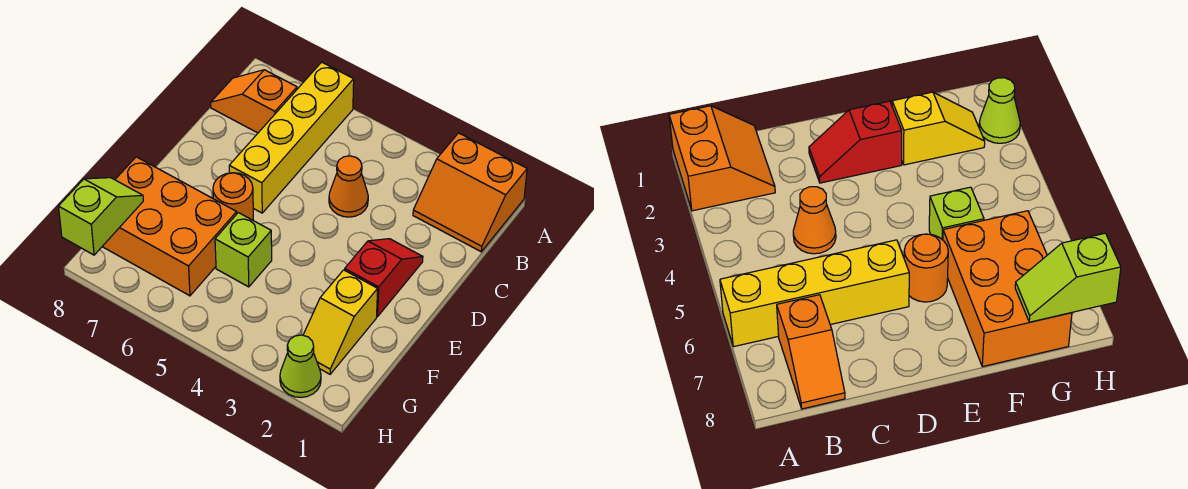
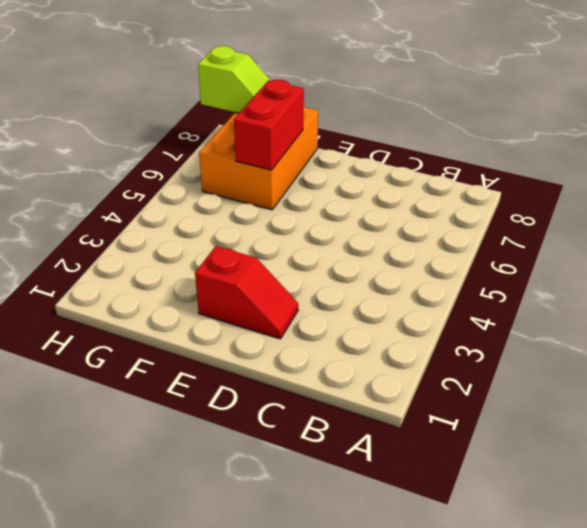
red 1x2 brick [234,80,304,170] -> none
none -> orange 2x2 slope [413,133,527,252]
none -> yellow 1x4 brick [229,62,354,213]

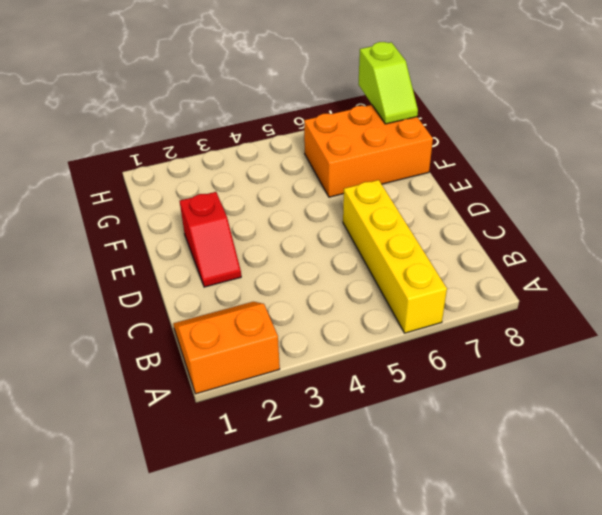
none -> orange 1x2 slope [211,70,297,133]
none -> orange 1x1 cone [329,156,368,217]

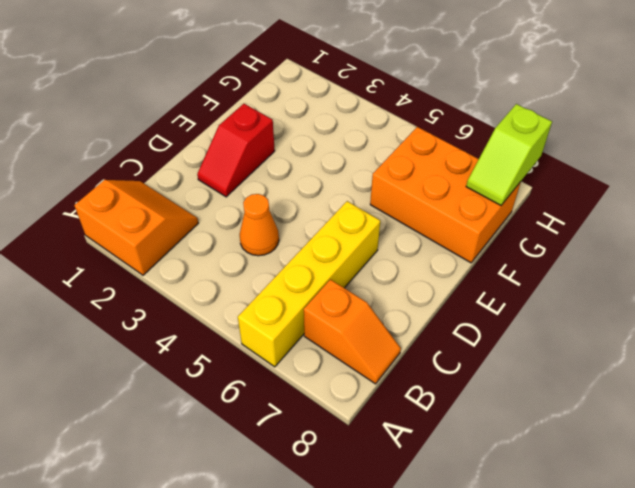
none -> orange 1x1 round brick [213,173,253,220]
none -> yellow 1x2 slope [303,270,378,374]

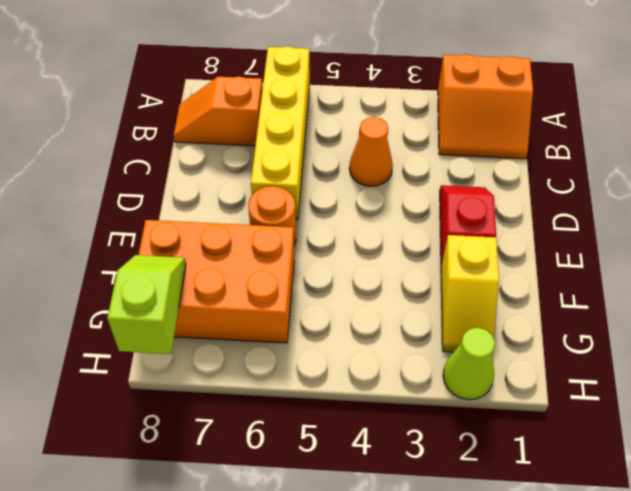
none -> lime 1x1 brick [215,213,272,287]

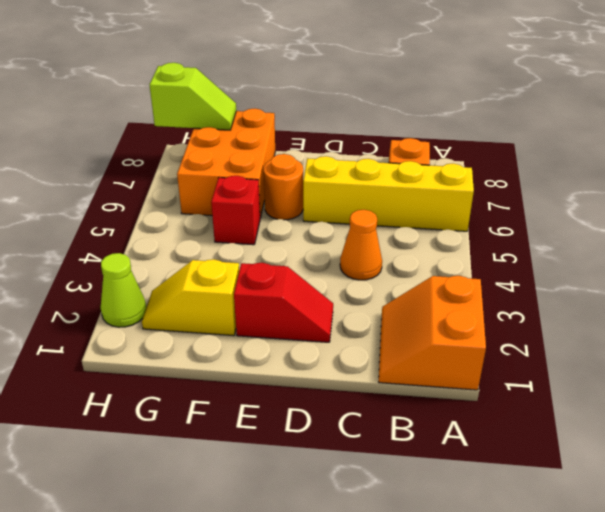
red 1x1 brick [211,176,260,245] -> lime 1x1 brick [215,213,272,287]

